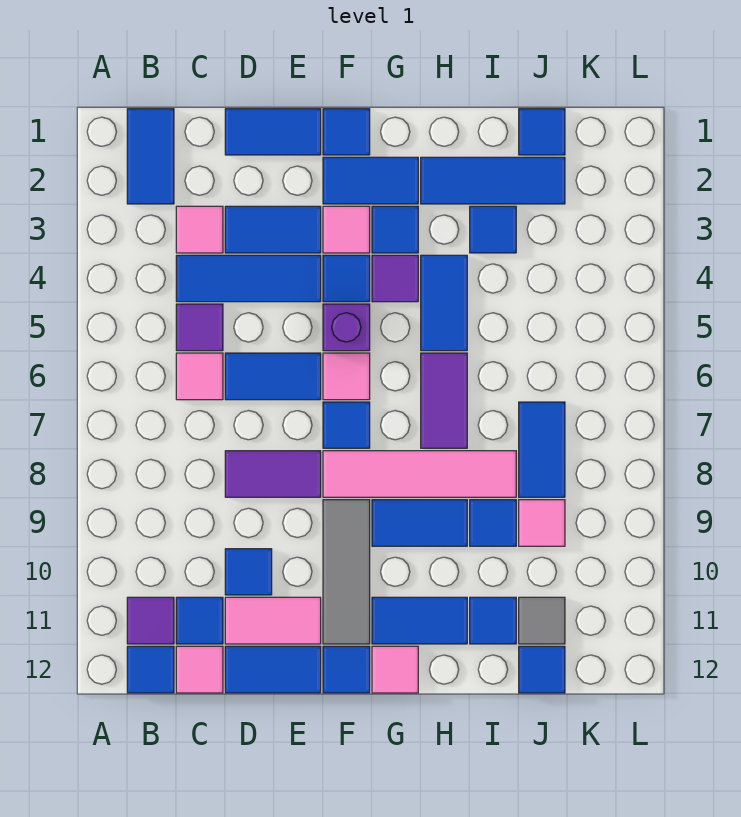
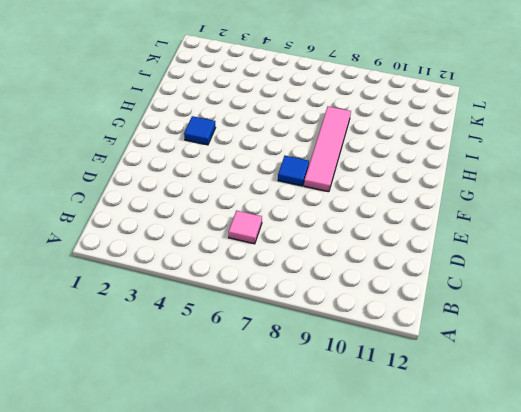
none -> blue 1x2 tile [127,109,174,204]
none -> purple 1x1 tile [127,597,174,644]
none -> blue 1x1 tile [127,646,174,693]
none -> pink 1x1 tile [176,206,223,253]

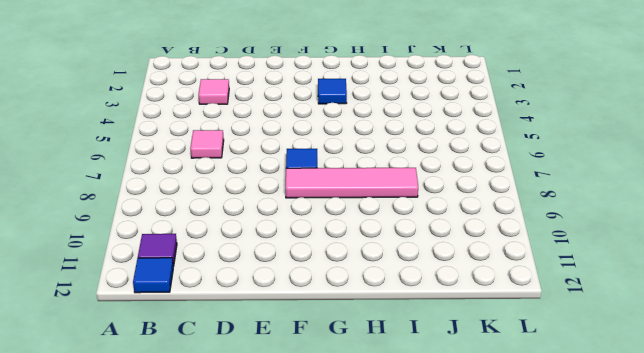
none -> blue 1x2 tile [127,109,174,204]
none -> blue 1x3 tile [176,255,321,302]
none -> purple 1x1 tile [176,304,223,351]
none -> blue 1x1 tile [176,597,223,644]

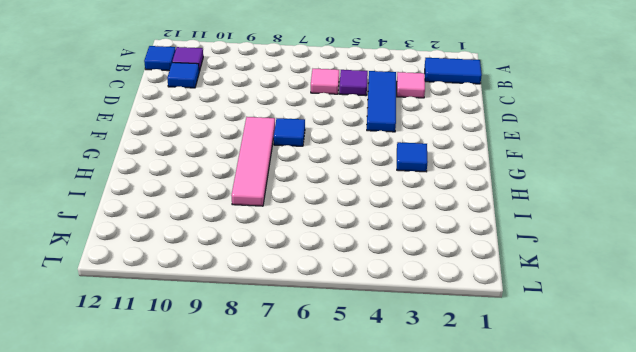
none -> pink 1x1 tile [176,646,223,693]
none -> blue 1x2 tile [225,109,321,155]
none -> blue 1x2 tile [225,206,321,253]
none -> blue 1x2 tile [225,353,321,400]

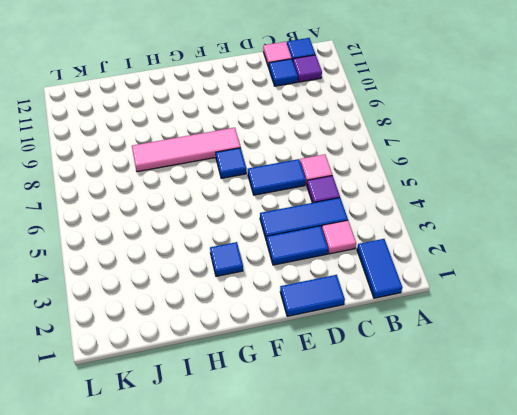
none -> purple 1x2 tile [225,451,321,497]
none -> blue 1x1 tile [225,549,272,595]
none -> pink 1x2 tile [225,597,321,644]
none -> blue 1x2 tile [225,646,321,693]

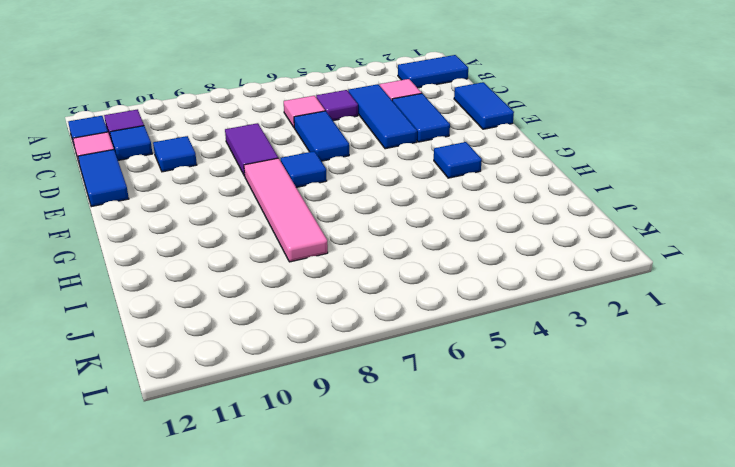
none -> pink 1x2 tile [225,597,321,644]
none -> blue 1x1 tile [323,109,370,155]
none -> blue 1x2 tile [323,157,418,204]
none -> pink 1x1 tile [323,206,370,253]

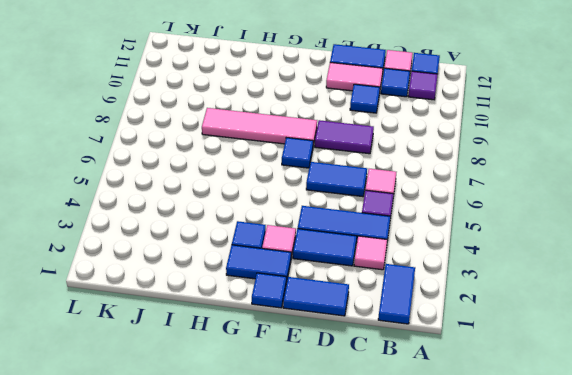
none -> blue 1x1 tile [323,255,370,302]
none -> purple 1x1 brick [323,304,370,351]
none -> pink 1x1 tile [323,353,370,400]
none -> grey 1x3 tile [323,500,370,644]

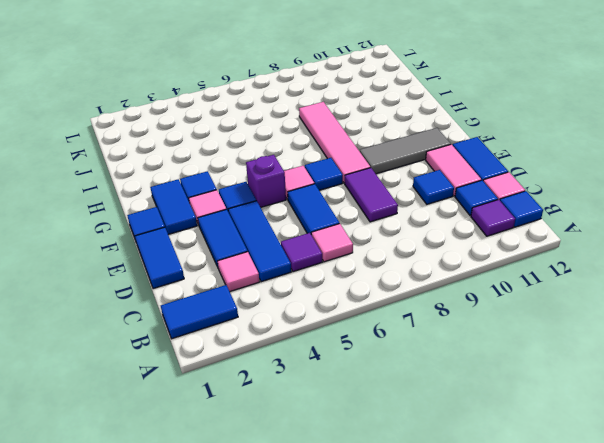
none -> blue 1x1 tile [323,646,370,693]
none -> purple 1x1 tile [372,255,418,302]
none -> blue 1x2 tile [372,500,467,546]
none -> blue 1x2 tile [372,597,467,644]

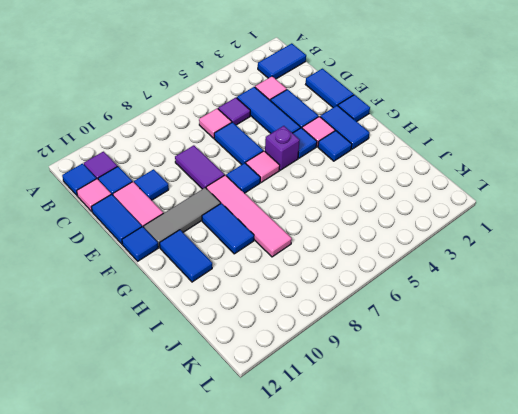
none -> purple 1x1 tile [372,255,418,302]
none -> pink 1x1 tile [372,646,418,693]
none -> blue 1x3 tile [421,157,565,204]
none -> blue 1x2 tile [421,255,467,351]

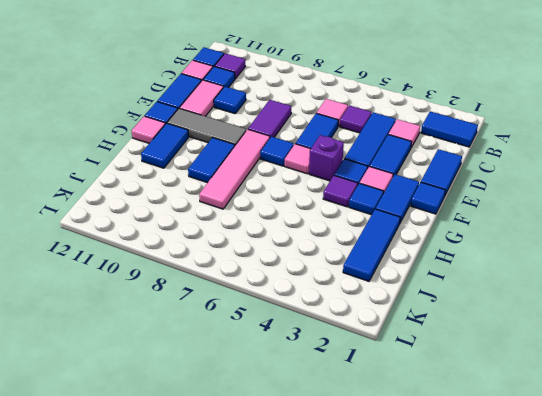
none -> blue 1x2 tile [421,255,467,351]
none -> purple 1x2 tile [421,353,467,448]
none -> blue 1x1 tile [470,206,516,253]
none -> blue 1x1 tile [470,500,516,546]

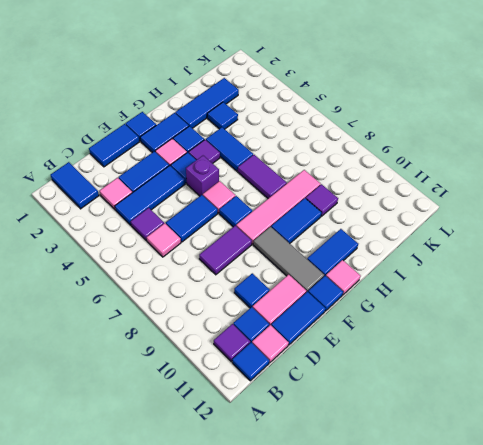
purple 1x1 tile [306,184,338,216] -> blue 1x1 tile [470,500,516,546]
none -> blue 1x1 tile [470,597,516,644]
none -> blue 1x1 tile [519,109,565,155]
none -> blue 1x2 tile [519,402,565,497]
none -> pink 1x1 tile [519,500,565,546]

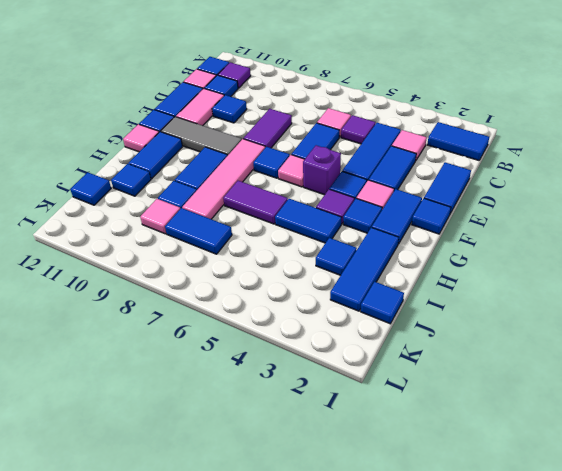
none -> grey 1x1 tile [519,597,565,644]

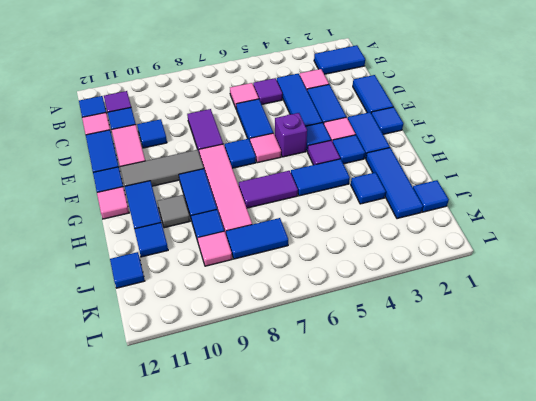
grey 1x1 tile [157,195,190,228] -> grey 1x1 tile moved to [519,597,565,644]

